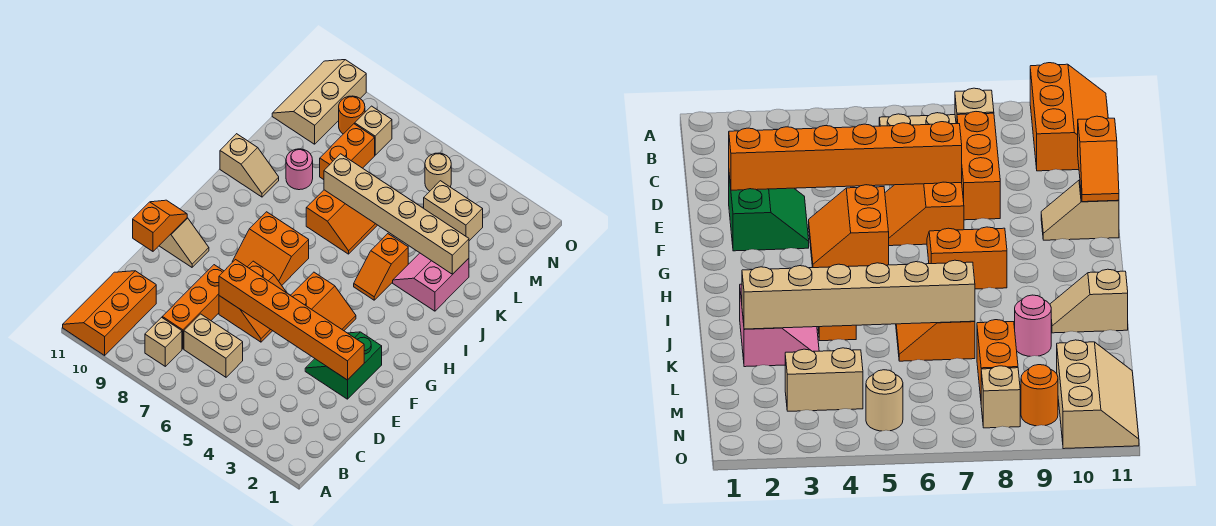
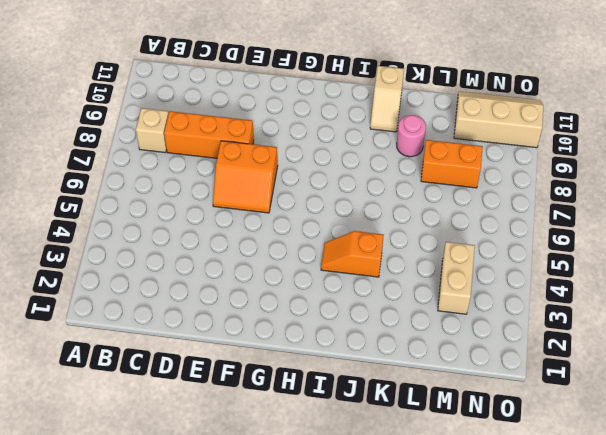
none -> orange 2x3 slope [63,271,156,355]
none -> tan 1x2 brick [184,314,243,377]
none -> green 2x2 slope [305,332,382,399]

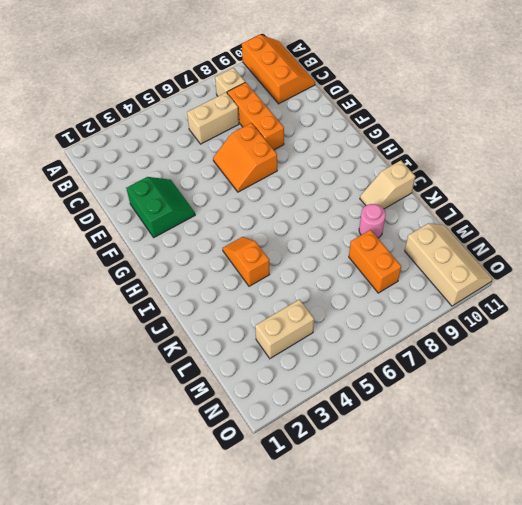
none -> orange 2x2 slope [291,272,356,331]
none -> tan 1x2 slope [159,218,209,267]
none -> orange 2x2 slope [232,212,309,285]

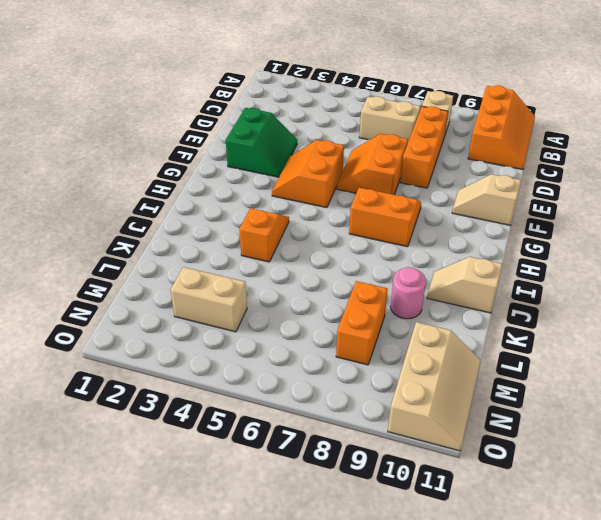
none -> pink 2x2 slope [393,253,469,311]
none -> orange 2x2 slope [306,190,377,254]
none -> tan 1x1 round brick [425,153,451,191]

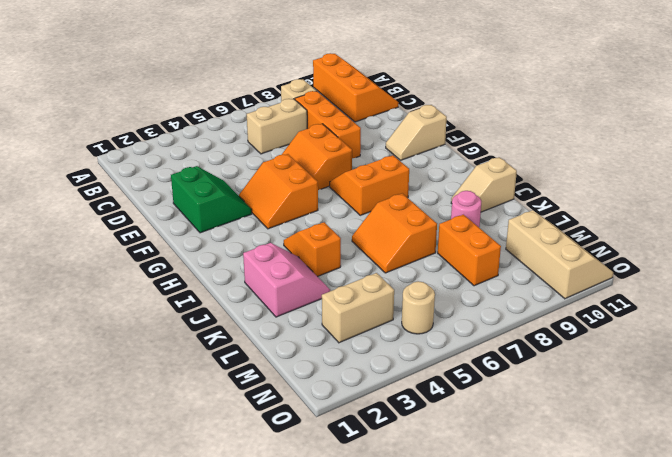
none -> tan 1x1 brick [355,106,392,155]
none -> orange 1x1 round brick [339,96,365,134]
none -> orange 1x6 brick [219,260,364,380]

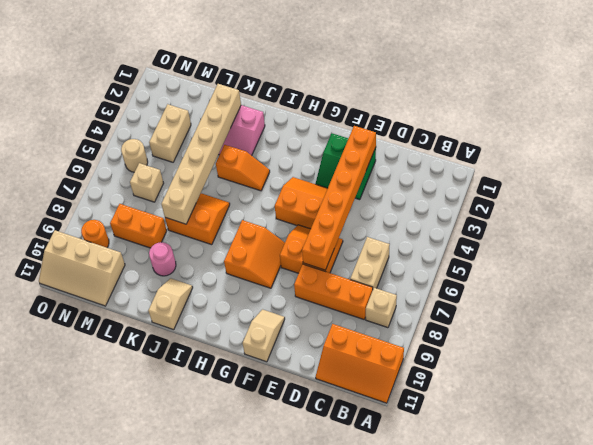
tan 1x1 brick [130,163,164,202] -> tan 1x1 brick moved to [355,106,392,155]
none -> orange 1x2 slope [133,200,187,251]

